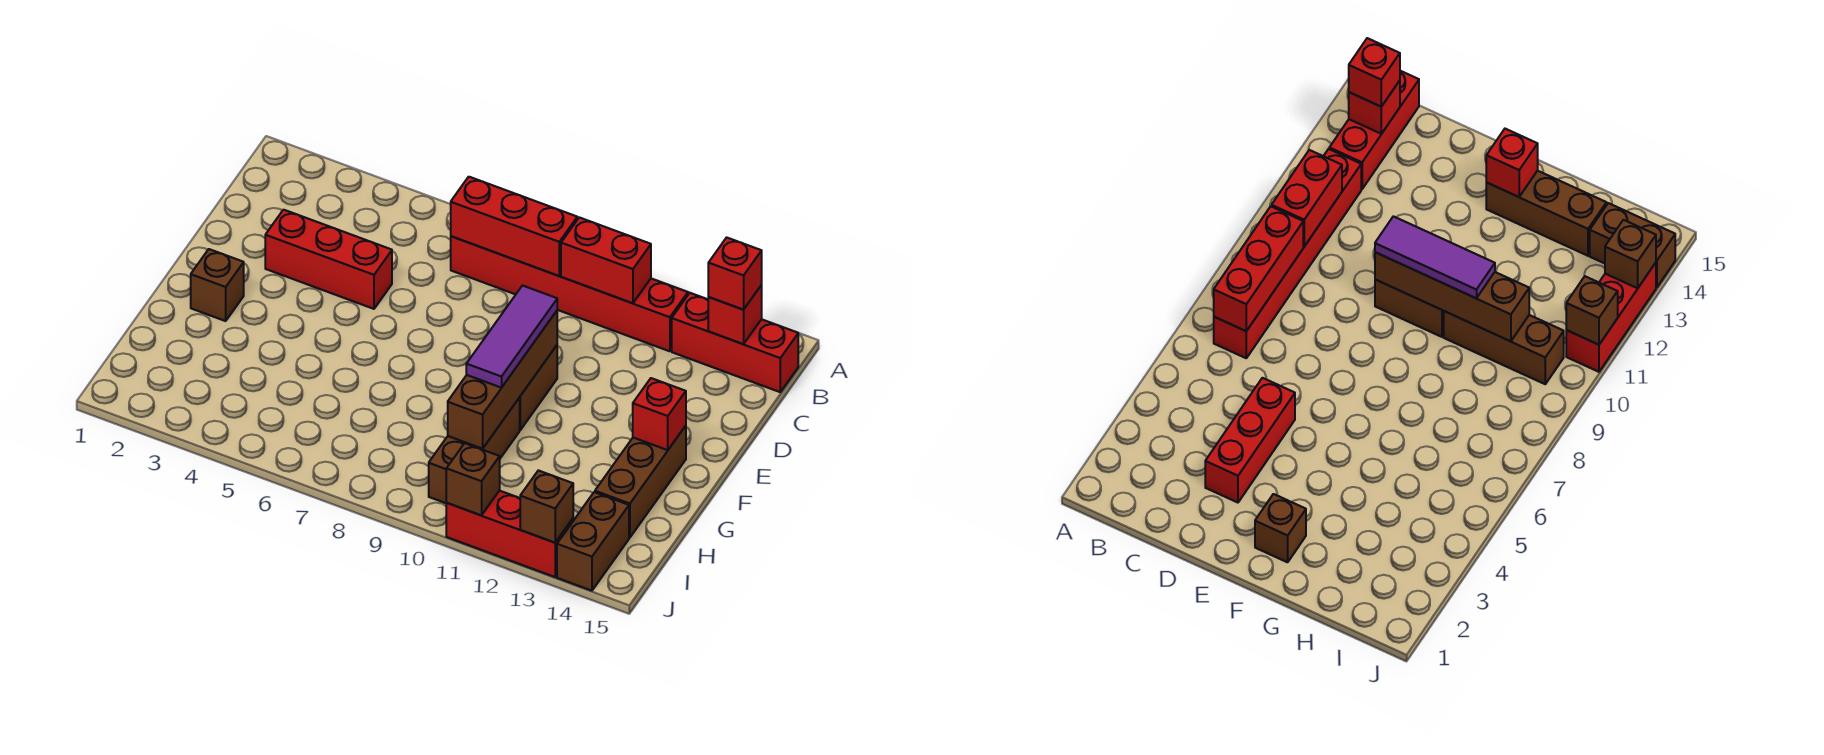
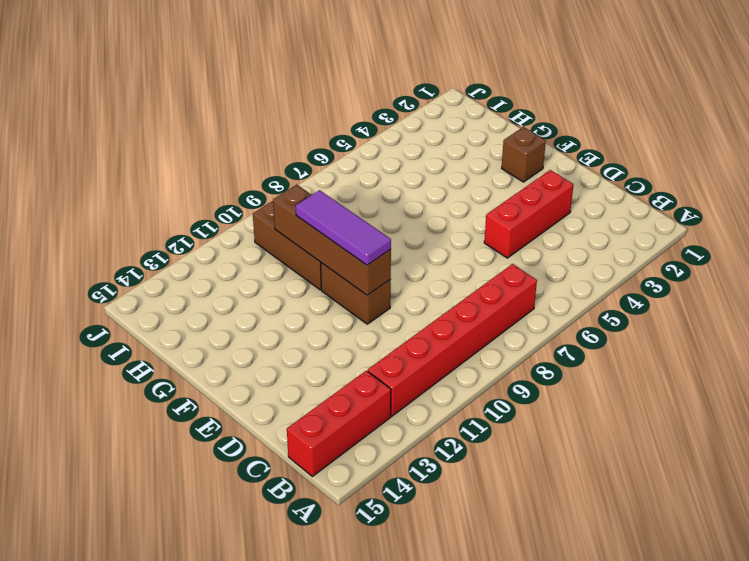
none -> brown 1x3 brick [595,426,686,538]
none -> brown 1x2 brick [557,492,629,591]
none -> red 1x3 brick [446,491,573,577]

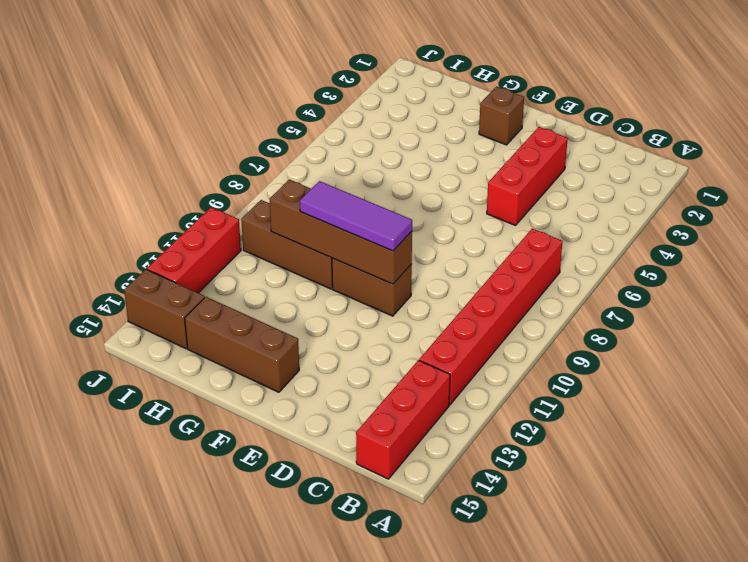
none -> red 1x3 brick [451,177,577,276]
none -> red 1x2 brick [561,217,651,303]
none -> red 1x1 brick [708,285,762,344]

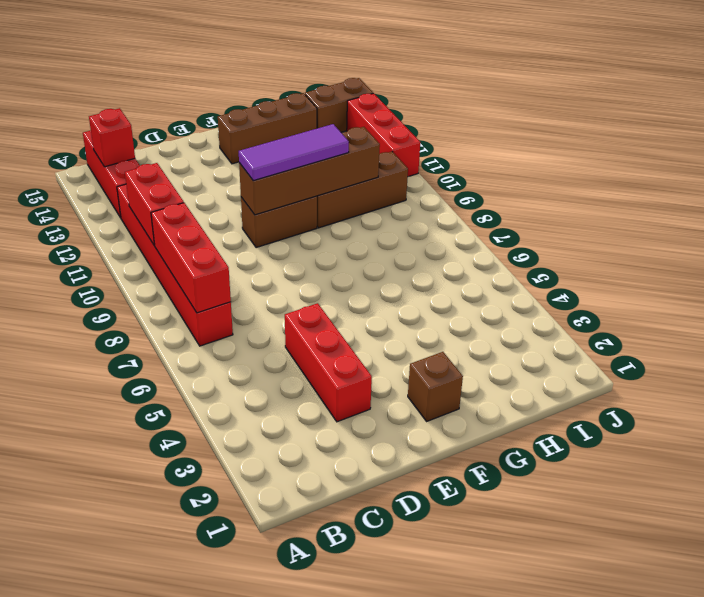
none -> red 1x1 brick [633,378,686,450]
none -> brown 1x1 brick [446,443,500,515]
none -> brown 1x1 brick [520,470,573,543]

